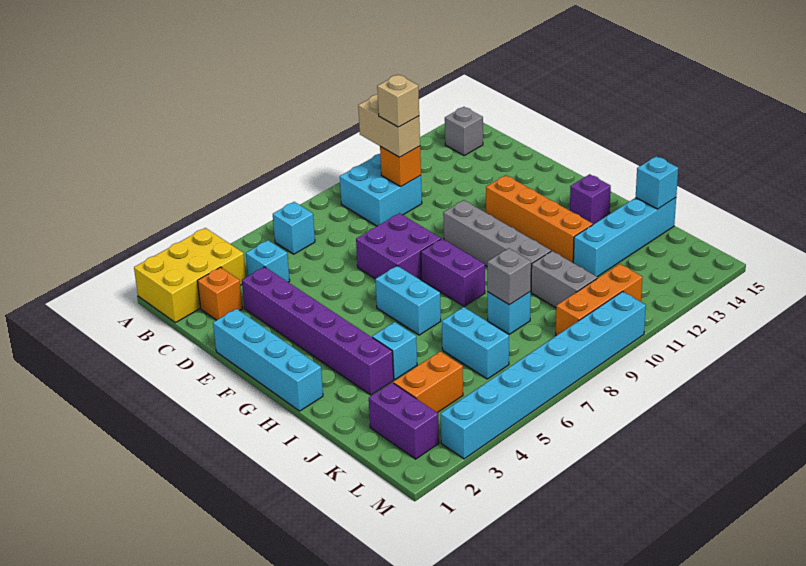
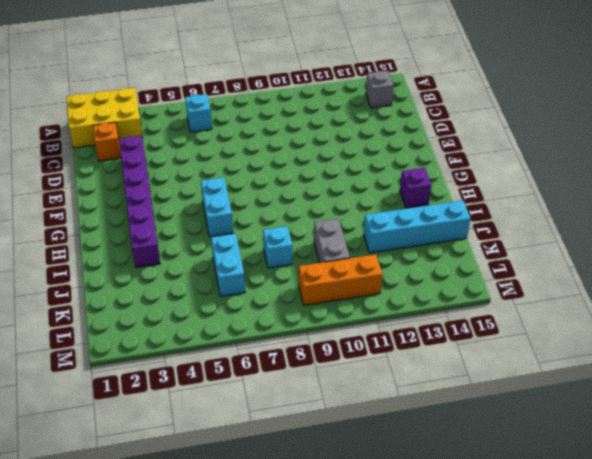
none -> cyan 2x2 brick [340,154,422,226]
none -> cyan 1x1 brick [246,240,290,282]
none -> cyan 1x4 brick [213,309,323,411]

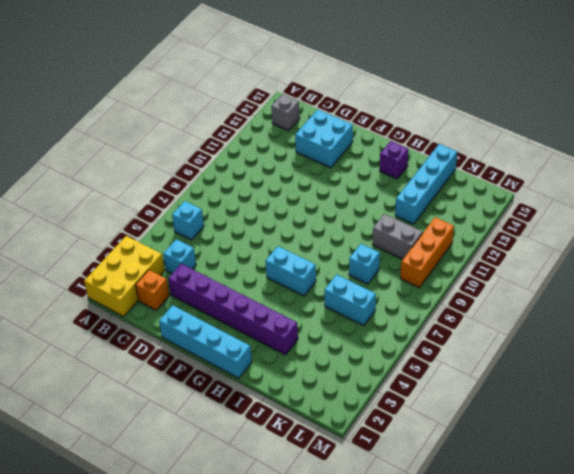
cyan 2x2 brick [295,109,353,168] -> cyan 2x2 brick moved to [340,154,422,226]
none -> purple 2x2 brick [356,213,441,280]
none -> grey 1x4 brick [443,200,551,292]
none -> orange 1x4 brick [486,175,593,263]

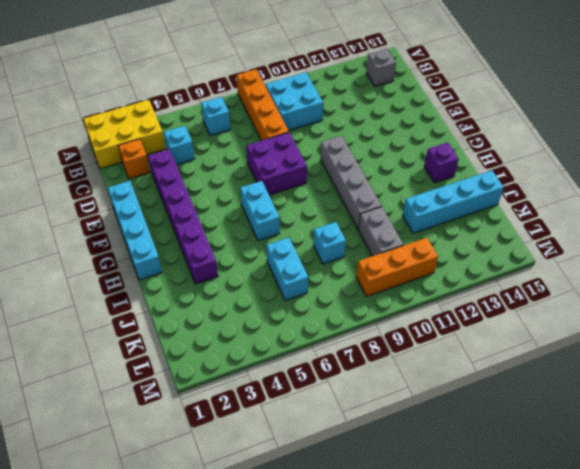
orange 1x4 brick [237,69,289,141] -> orange 1x4 brick moved to [486,175,593,263]
none -> purple 1x2 brick [421,239,485,306]
none -> cyan 1x1 brick [372,322,417,379]
none -> purple 1x2 brick [369,383,439,459]

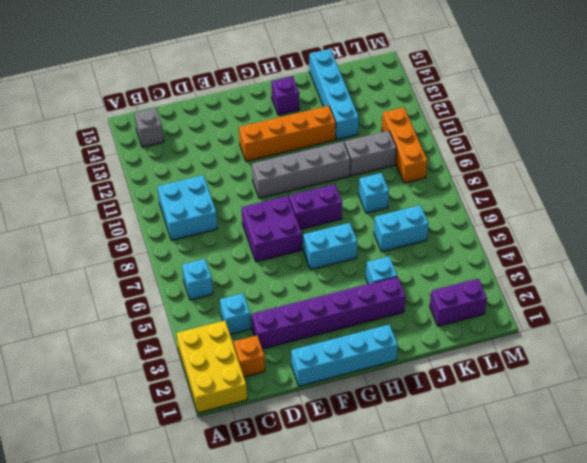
none -> orange 1x2 brick [393,351,463,413]
none -> cyan 1x8 brick [441,292,646,459]
none -> orange 1x1 brick [380,146,421,186]

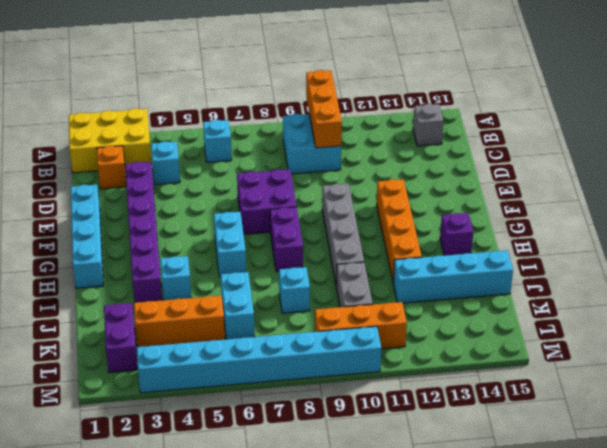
orange 1x3 brick [306,70,342,148] -> orange 1x1 brick [380,146,421,186]
orange 1x3 brick [134,295,225,347] -> orange 1x2 brick [393,351,463,413]
none -> grey 1x1 brick [487,248,531,305]
none -> cyan 1x1 brick [636,156,678,209]
none -> tan 1x2 brick [358,95,420,157]

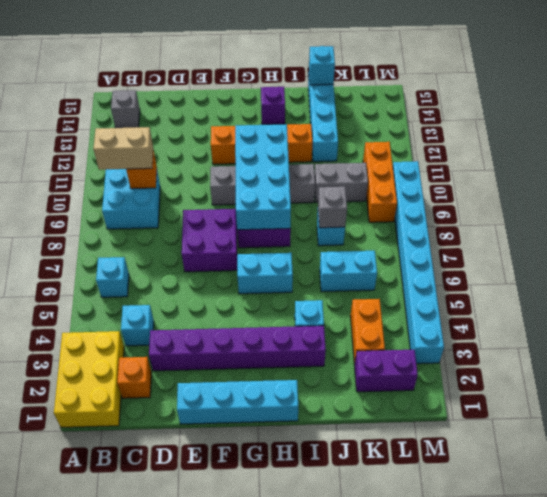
cyan 2x4 brick [235,124,291,230] -> none
none -> tan 1x1 brick [377,75,419,127]

